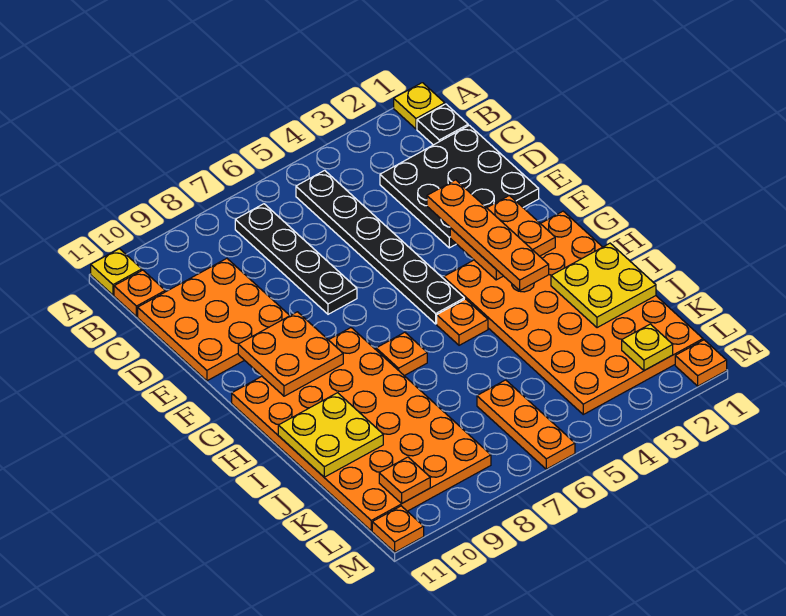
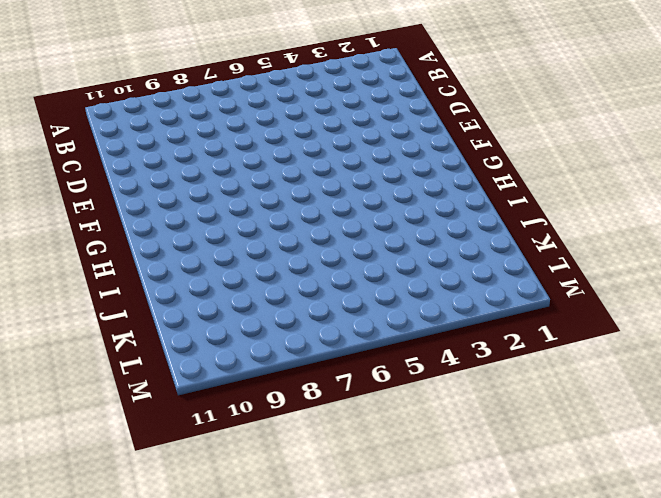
none -> yellow 1x1 plate [394,83,445,129]
none -> yellow 1x1 plate [91,249,142,295]
none -> black 1x1 plate [417,104,468,145]

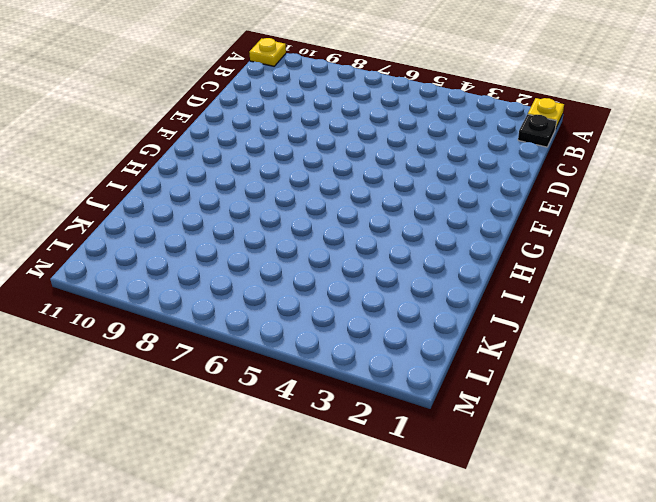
none -> black 1x6 plate [296,170,464,324]
none -> black 1x4 plate [235,204,357,314]
none -> orange 1x1 plate [114,270,165,317]

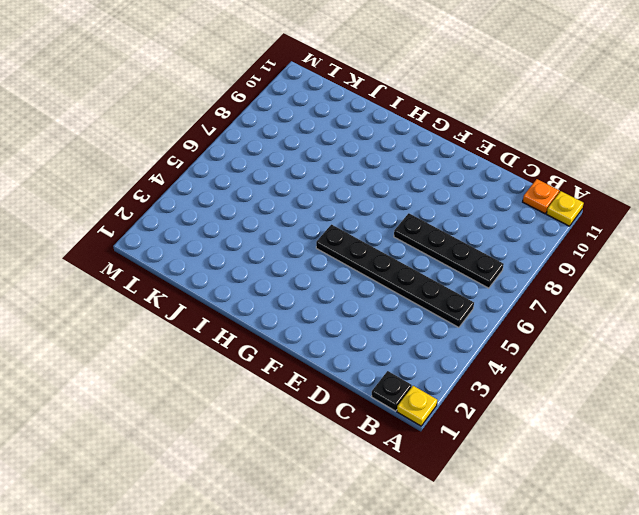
none -> black 3x3 plate [380,125,539,248]
none -> orange 3x3 plate [138,258,290,381]
none -> orange 4x6 plate [444,211,703,414]

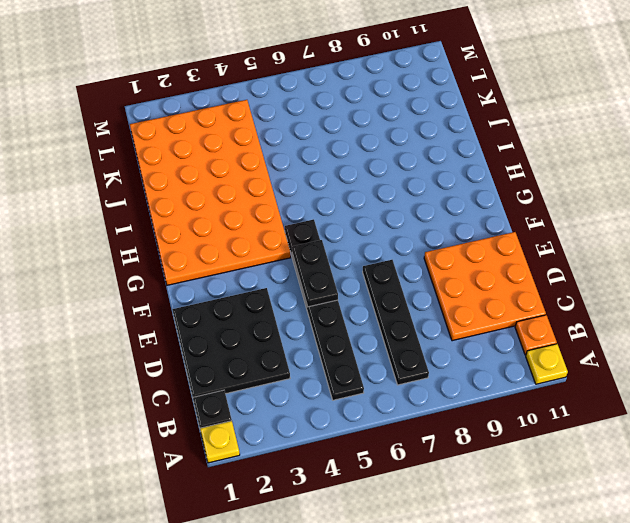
black 1x2 plate [292,240,338,307] -> none
none -> orange 4x6 plate [232,328,491,531]
none -> orange 1x1 plate [437,299,488,345]
none -> orange 1x1 plate [376,332,427,376]

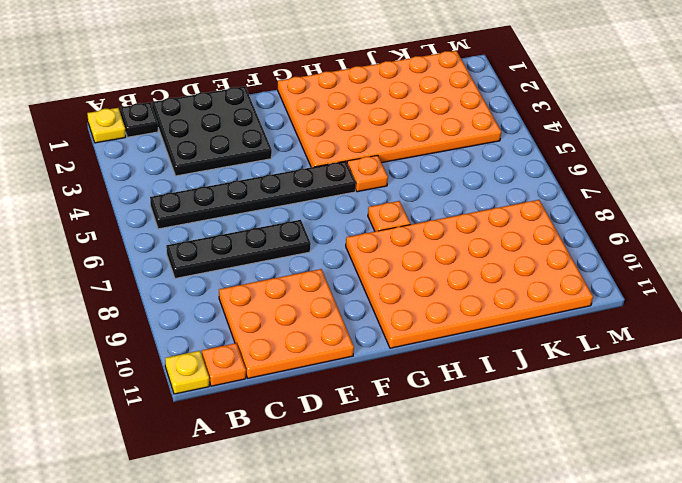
none -> orange 1x3 plate [477,380,575,469]
none -> orange 1x1 plate [675,340,727,386]
none -> orange 1x1 plate [372,506,424,552]

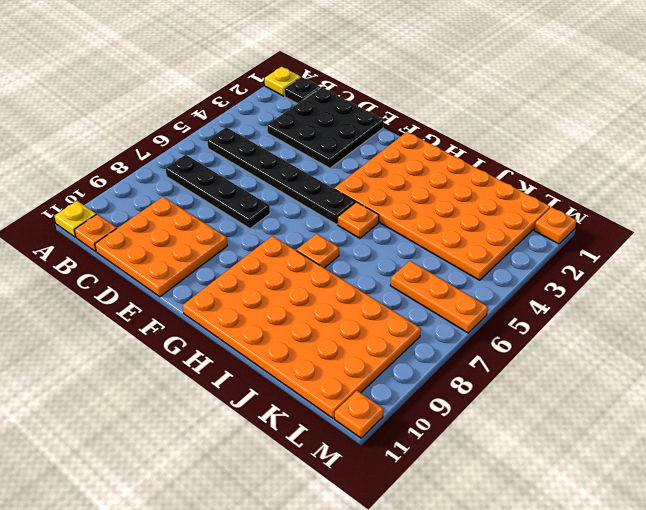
none -> orange 2x2 plate [450,196,555,280]
none -> orange 2x2 plate [238,312,343,396]
none -> yellow 2x2 plate [551,243,656,328]

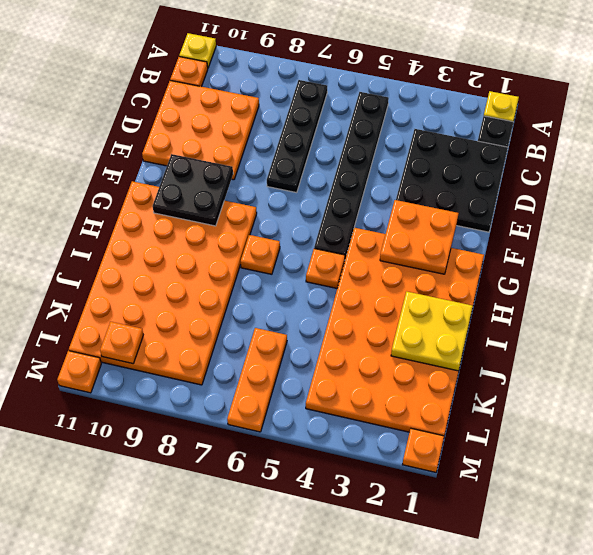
black 2x2 plate [152,154,233,226] -> orange 2x2 plate [238,312,343,396]
none -> yellow 2x2 plate [278,393,383,477]
none -> yellow 1x1 plate [622,324,673,371]
none -> orange 1x4 plate [427,180,549,290]

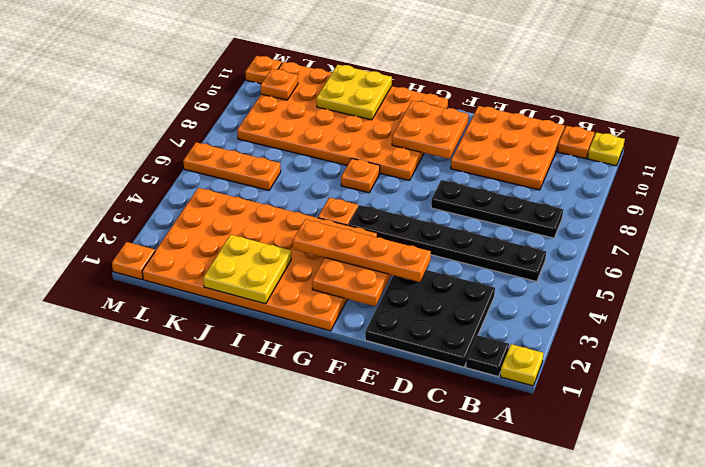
none -> yellow 1x1 plate [622,324,673,371]

